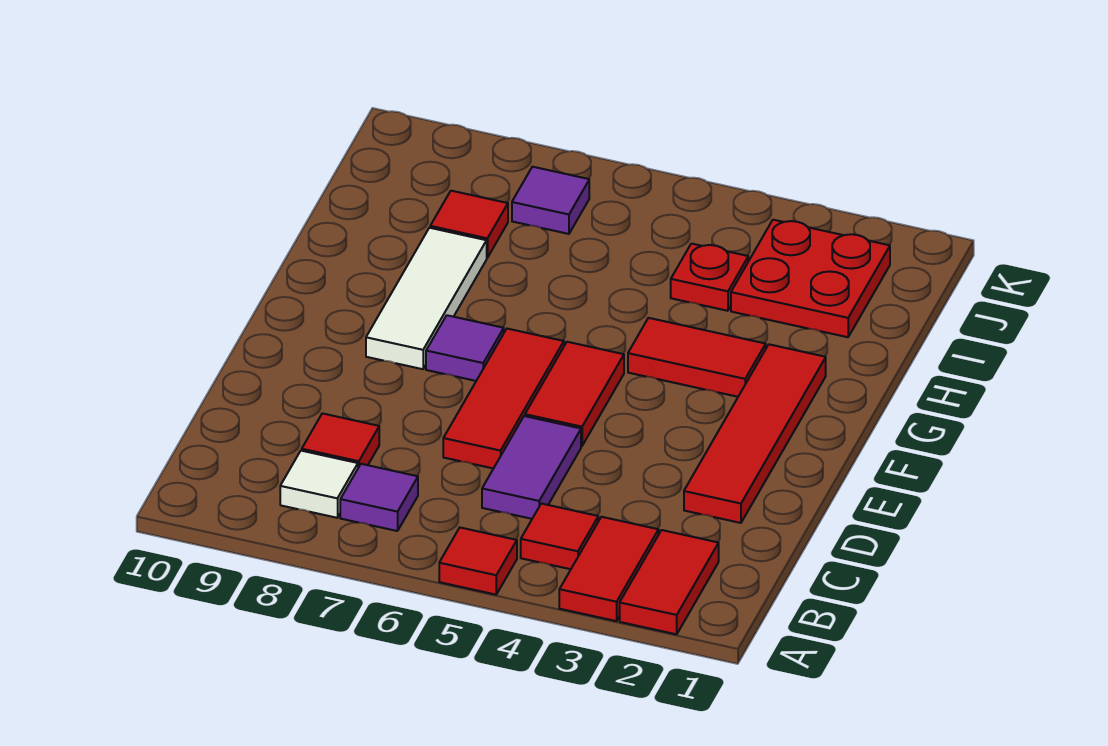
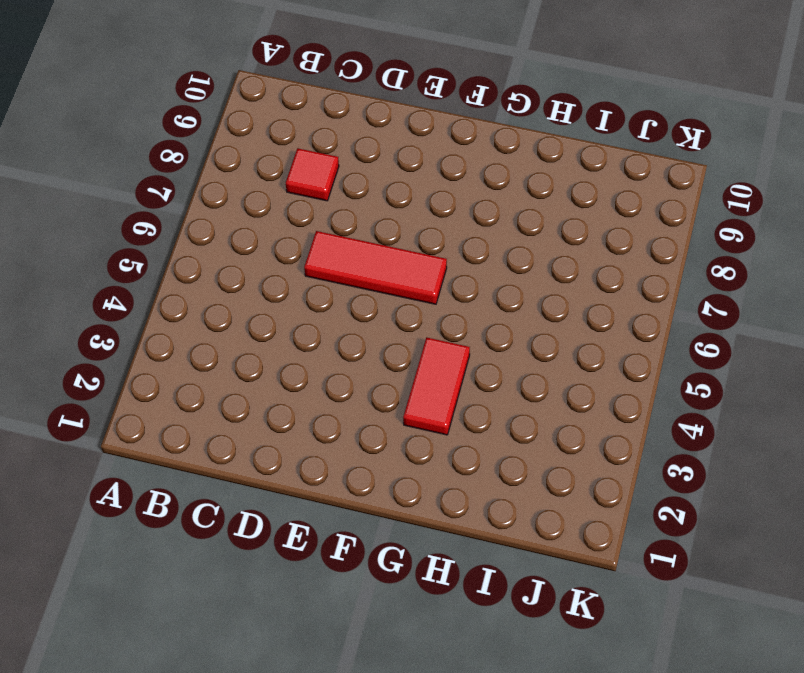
none -> red 1x2 tile [620,530,719,634]
none -> red 1x2 tile [559,517,659,621]
none -> red 1x1 tile [439,528,517,595]

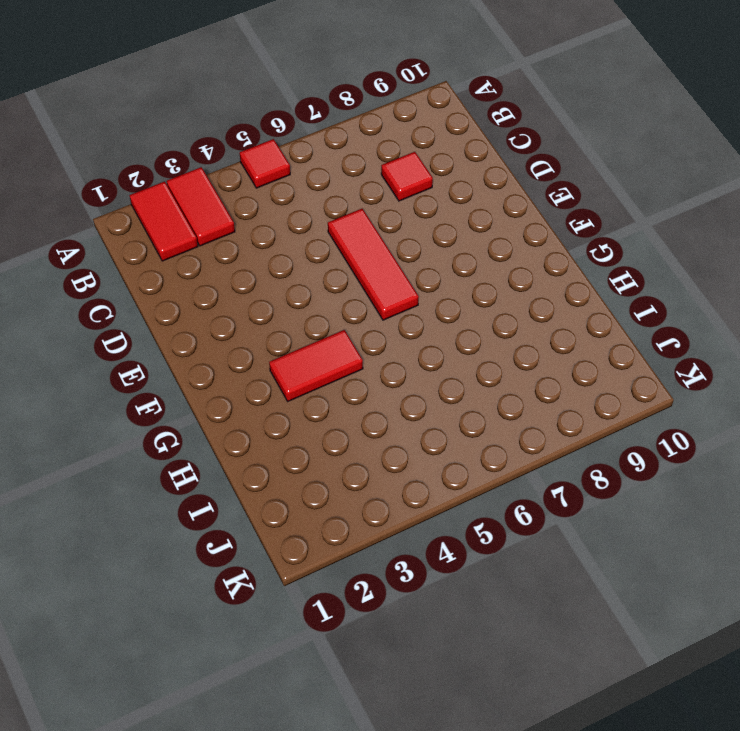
none -> red 1x1 tile [521,504,598,569]
none -> purple 1x1 tile [340,464,418,531]
none -> white 1x1 tile [280,451,358,518]

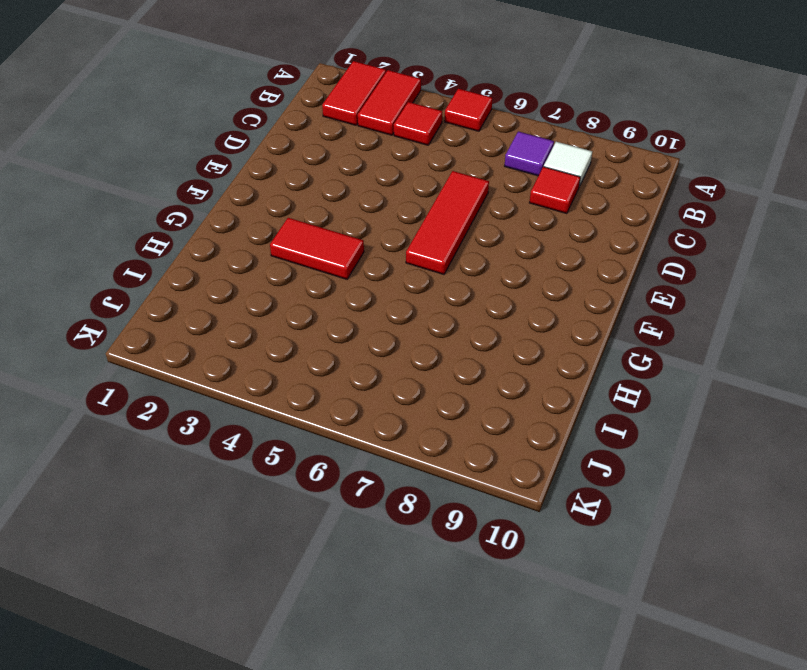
none -> purple 1x2 tile [482,416,581,519]
none -> red 1x4 tile [684,344,826,523]
none -> red 1x2 tile [525,342,624,446]

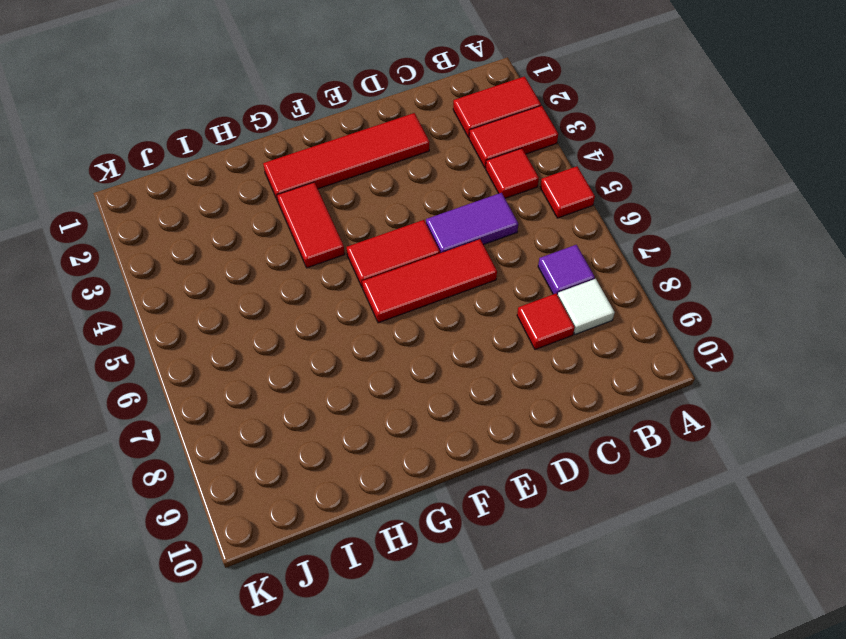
none -> purple 1x1 tile [426,315,504,381]
none -> white 1x3 tile [366,228,487,369]
none -> red 2x2 plate [731,220,890,337]

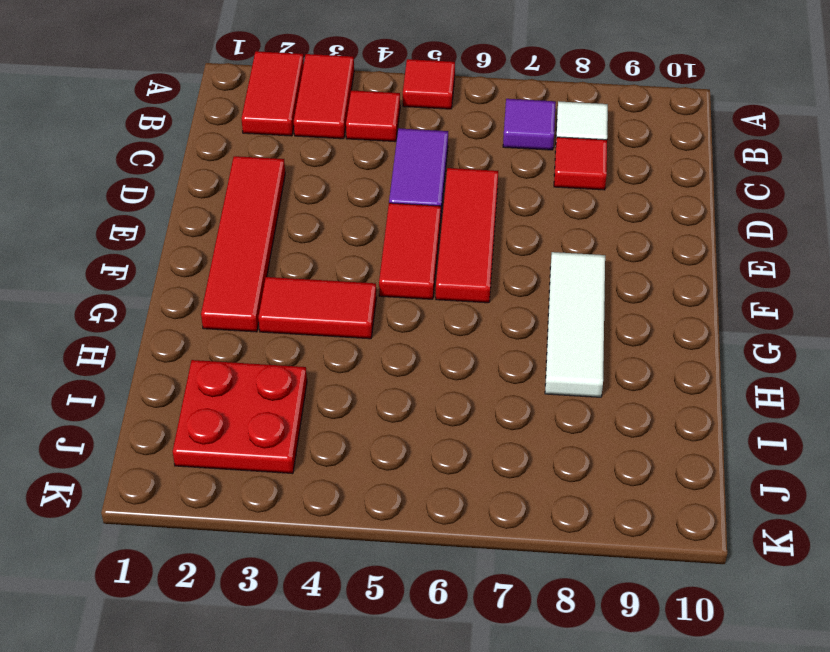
none -> purple 1x1 tile [426,315,504,381]
none -> red 1x1 plate [671,244,748,311]
none -> red 1x1 tile [430,191,508,258]

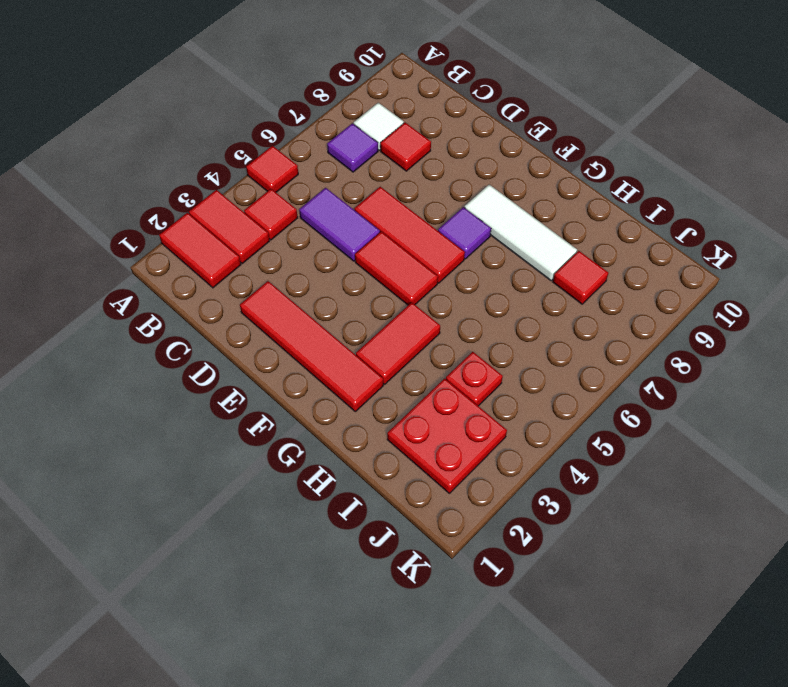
none -> purple 1x1 tile [512,167,589,234]

